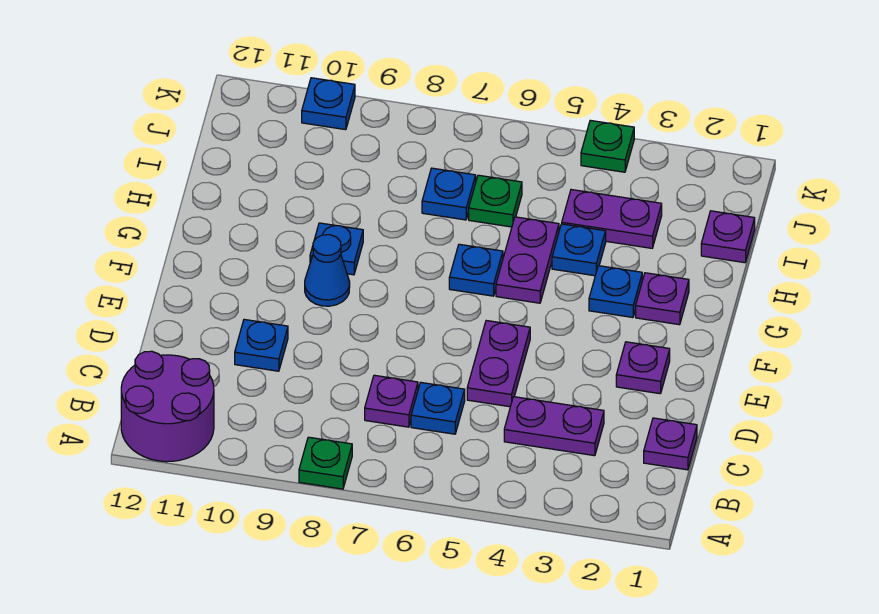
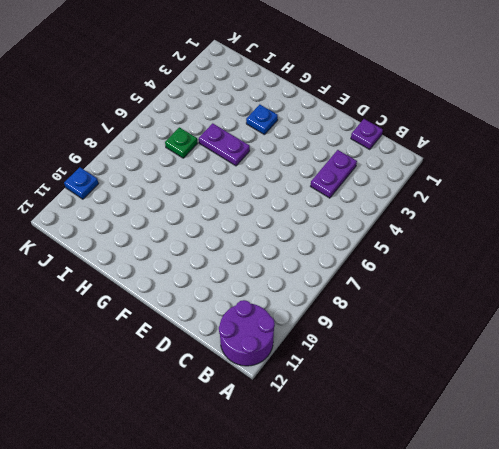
none -> green 1x1 plate [299,437,352,489]
none -> blue 1x1 plate [411,382,465,434]
none -> purple 1x1 plate [365,375,418,427]

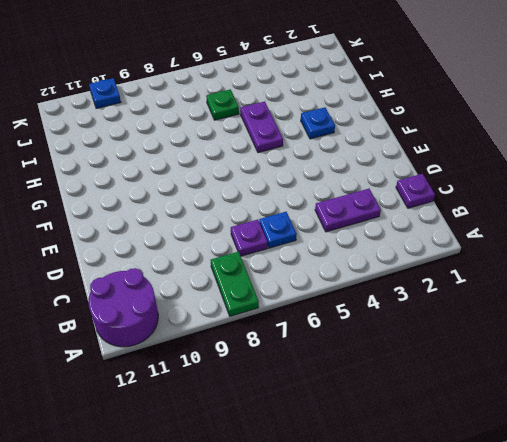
green 1x2 plate [211,252,259,316] -> green 1x1 plate [299,437,352,489]
none -> purple 1x2 plate [467,321,530,407]
none -> blue 1x1 plate [235,319,288,371]
none -> purple 1x1 plate [616,342,670,394]

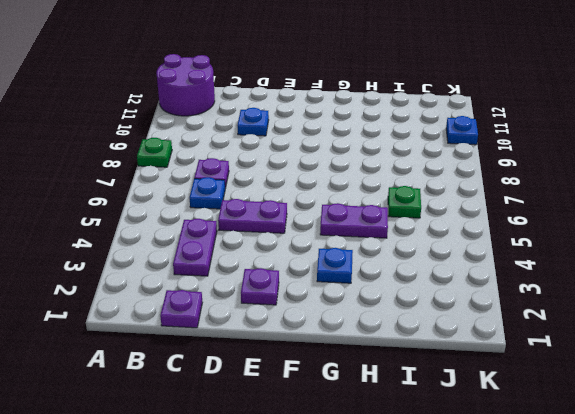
none -> blue 1x1 cone [305,235,350,306]
none -> purple 1x1 plate [636,273,689,325]
none -> blue 1x1 plate [449,244,503,296]

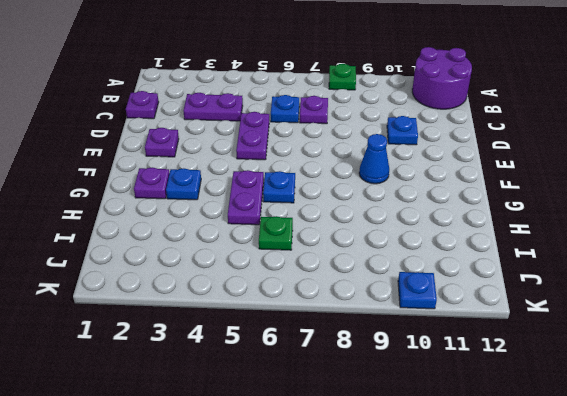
none -> blue 1x1 plate [310,223,363,275]
none -> blue 1x1 plate [552,224,606,276]
none -> purple 1x1 plate [701,211,755,263]

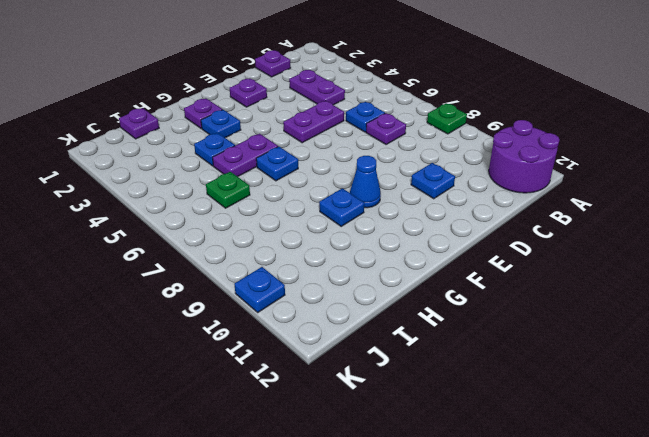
none -> purple 1x2 plate [562,190,662,248]
none -> blue 1x1 plate [422,168,476,220]
none -> green 1x1 plate [581,120,634,172]

